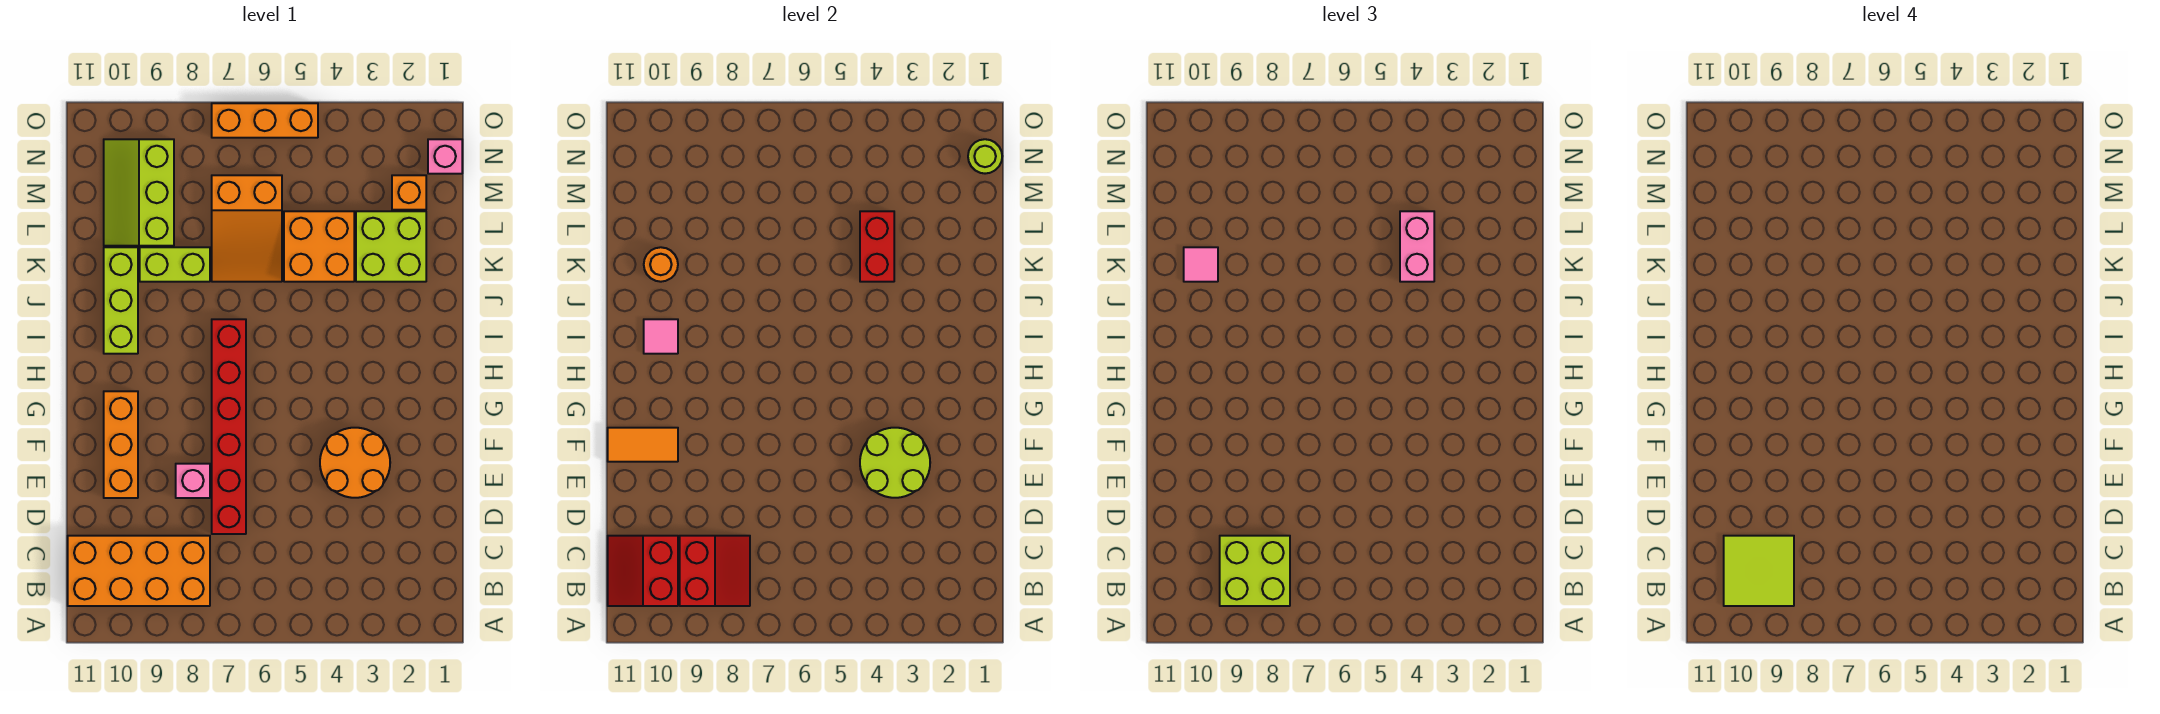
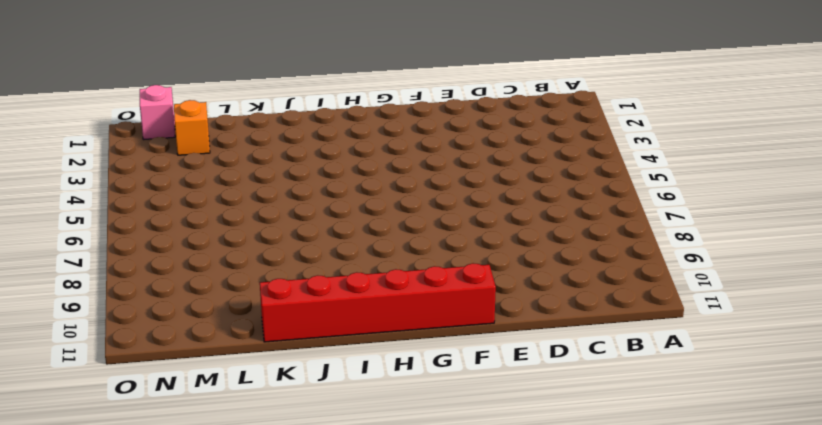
red 1x6 brick [260,263,496,342] -> red 1x6 brick moved to [212,319,246,534]
none -> orange 2x4 brick [68,536,210,606]
none -> orange 2x2 round brick [320,428,390,498]
none -> pink 1x1 brick [176,464,210,498]

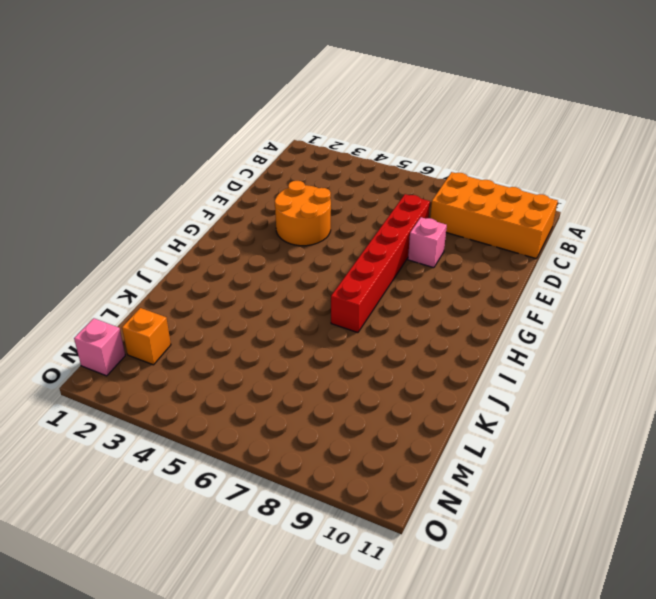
none -> orange 1x3 brick [104,391,138,498]
none -> lime 1x3 brick [104,247,138,354]
none -> lime 2x2 brick [356,211,426,282]

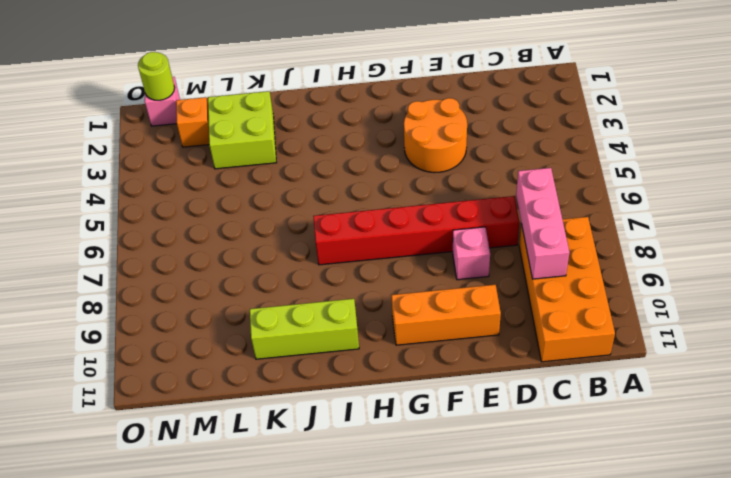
pink 1x3 brick [516,168,569,279] -> red 2x2 slope [680,536,750,606]
none -> orange 2x2 brick [284,211,354,282]
none -> orange 2x3 slope [212,175,282,282]
none -> lime 1x2 brick [140,247,210,282]

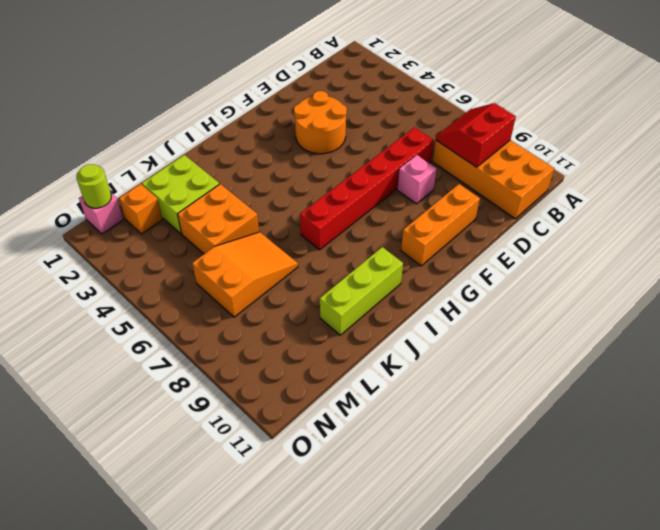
none -> lime 1x2 brick [140,247,210,282]
none -> lime 2x3 slope [104,139,174,246]
none -> orange 1x3 brick [212,103,318,138]

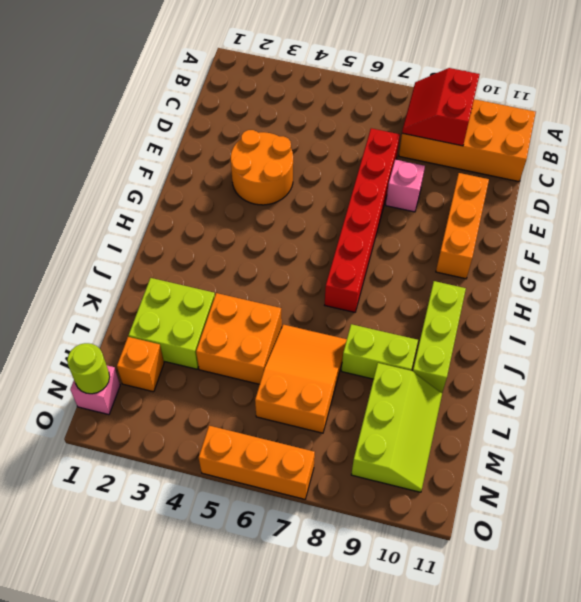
none -> red 2x2 slope [608,536,678,606]
none -> lime 2x2 round brick [860,428,930,498]
none -> orange 1x2 tile [608,428,678,462]

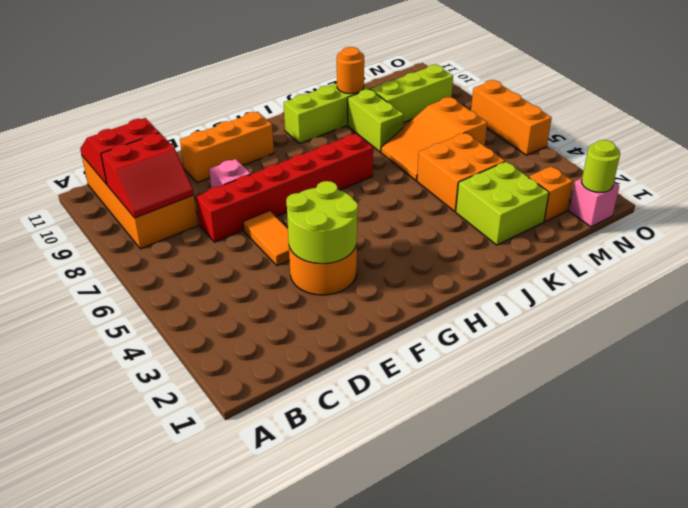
orange 1x2 tile [243,211,289,265] -> orange 1x2 tile moved to [608,428,678,462]
none -> pink 1x1 tile [644,319,678,354]
none -> red 1x2 brick [860,211,894,282]
none -> lime 2x2 brick [1220,536,1290,606]

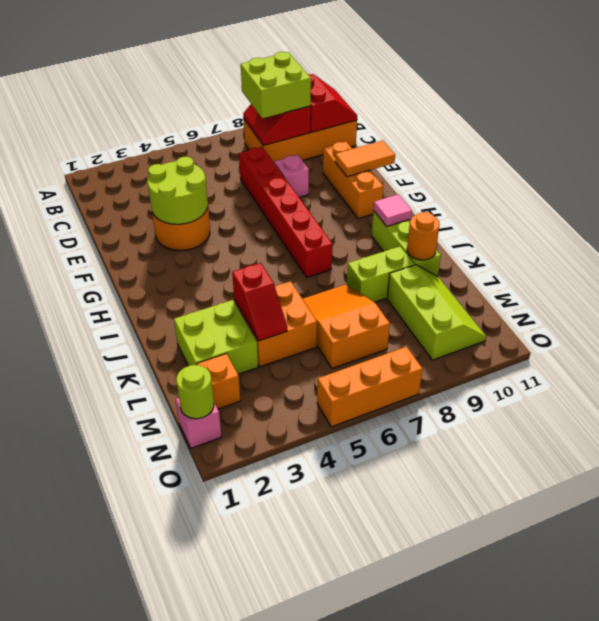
red 1x2 slope [232,263,287,341] -> red 1x2 brick [860,211,894,282]
none -> pink 1x2 brick [1400,211,1434,282]
none -> pink 1x1 tile [1184,247,1218,282]
none -> lime 2x2 tile [1724,536,1794,606]

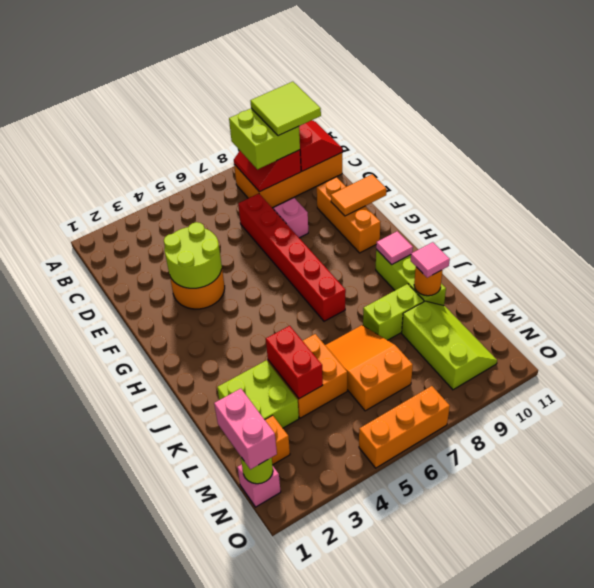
pink 1x2 brick [214,389,277,469] -> pink 1x2 brick moved to [1400,211,1434,282]

